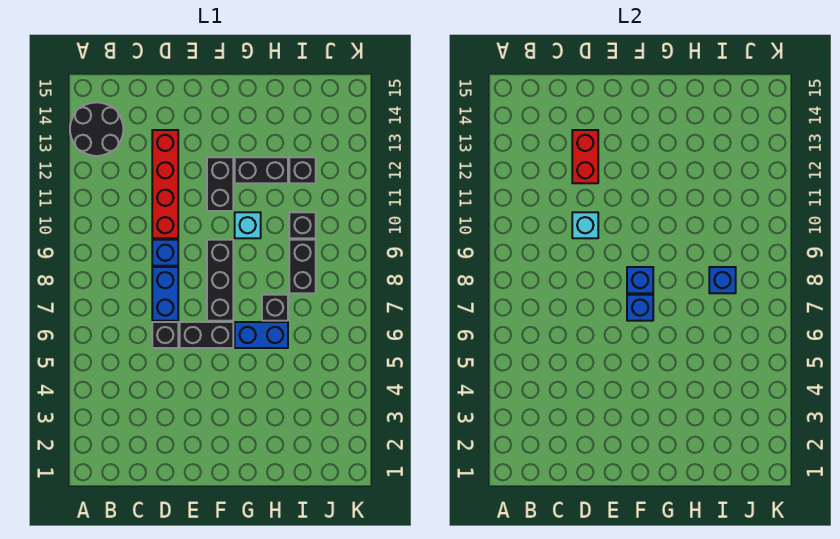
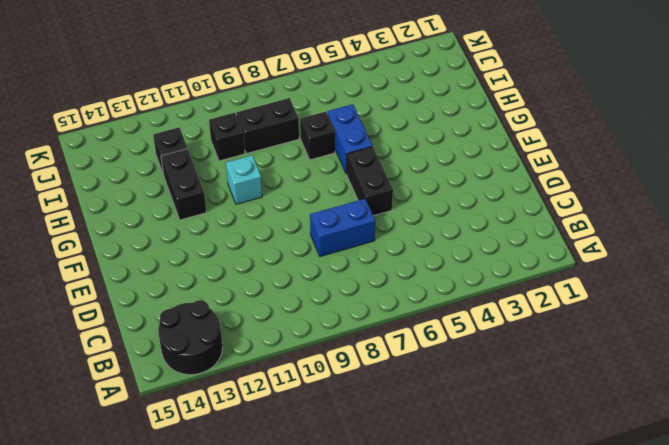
none -> black 1x1 brick [152,322,178,348]
none -> blue 1x1 brick [152,240,178,266]
none -> red 1x4 brick [152,130,178,238]

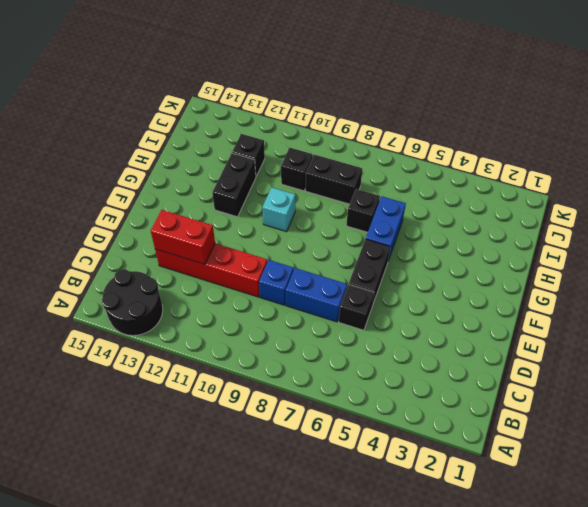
none -> black 1x3 brick [207,240,233,321]
none -> black 1x2 brick [207,157,233,211]
none -> cyan 1x1 brick [572,212,598,238]

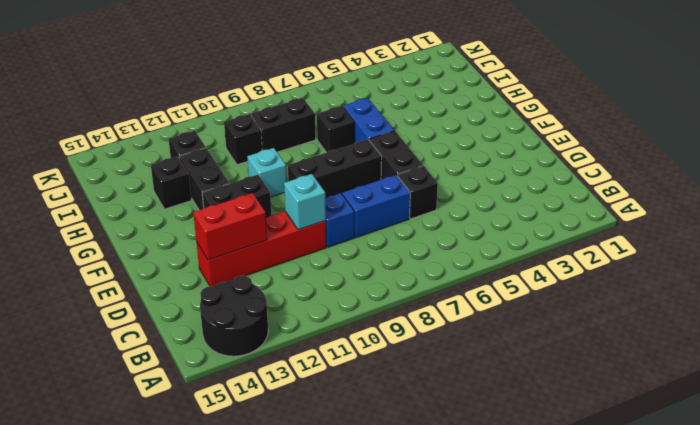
black 1x1 brick [151,157,191,209] -> none
none -> blue 1x1 brick [627,295,653,321]
none -> blue 1x1 brick [627,267,653,293]
none -> blue 1x1 brick [709,267,736,293]

